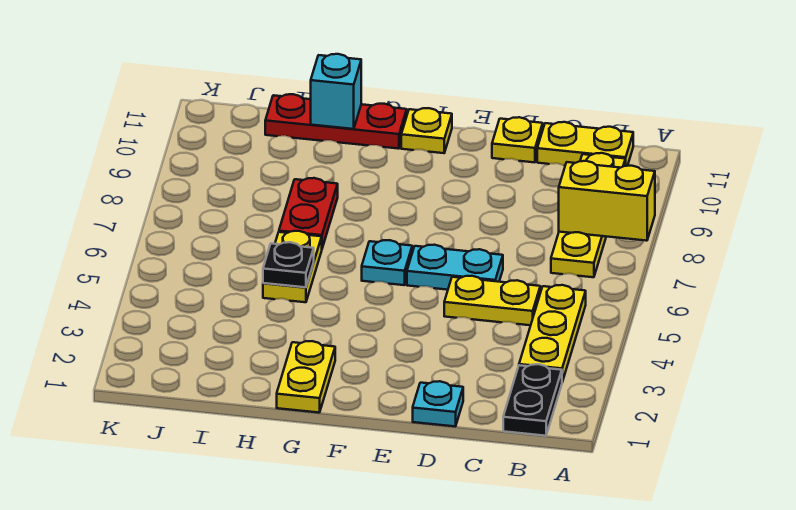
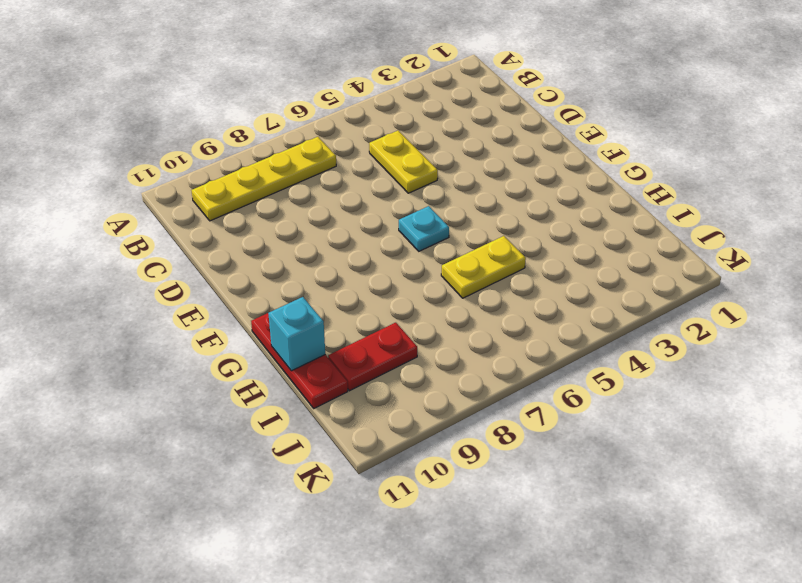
red 1x2 plate [328,323,417,391] -> red 1x2 plate moved to [279,178,338,248]
none -> black 1x2 plate [503,364,562,436]
none -> yellow 1x3 plate [519,285,586,382]
none -> yellow 1x2 plate [537,122,633,166]

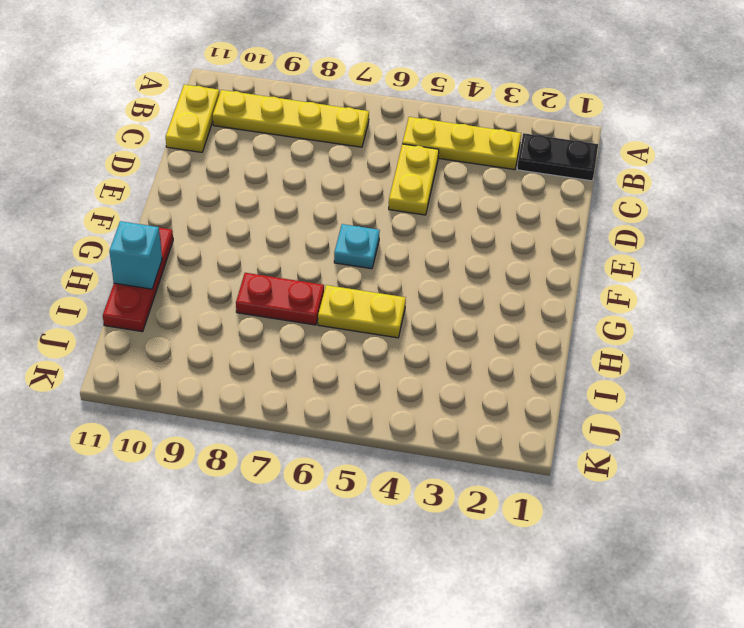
none -> cyan 1x1 plate [413,381,463,426]
none -> cyan 1x2 plate [407,245,503,290]
none -> yellow 1x1 plate [492,117,543,162]

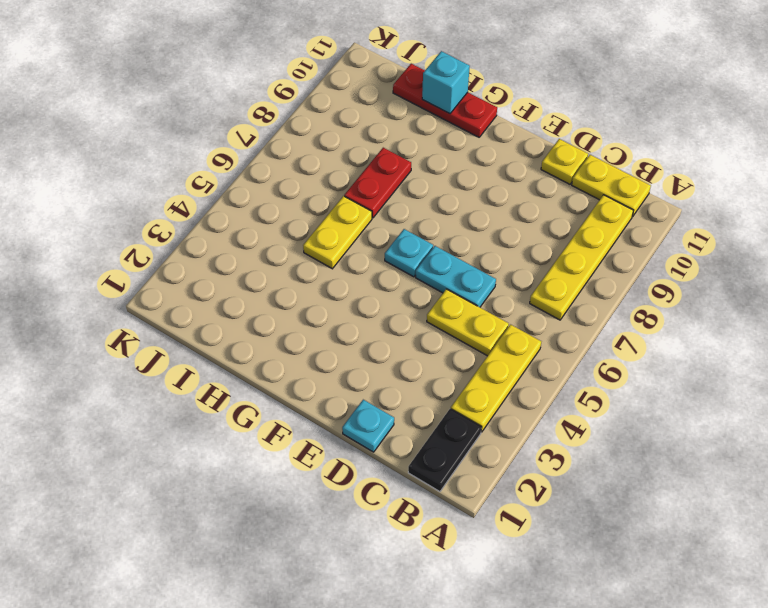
none -> yellow 1x1 plate [401,108,452,153]
none -> yellow 1x2 plate [277,341,335,413]
none -> yellow 1x2 brick [559,161,655,241]

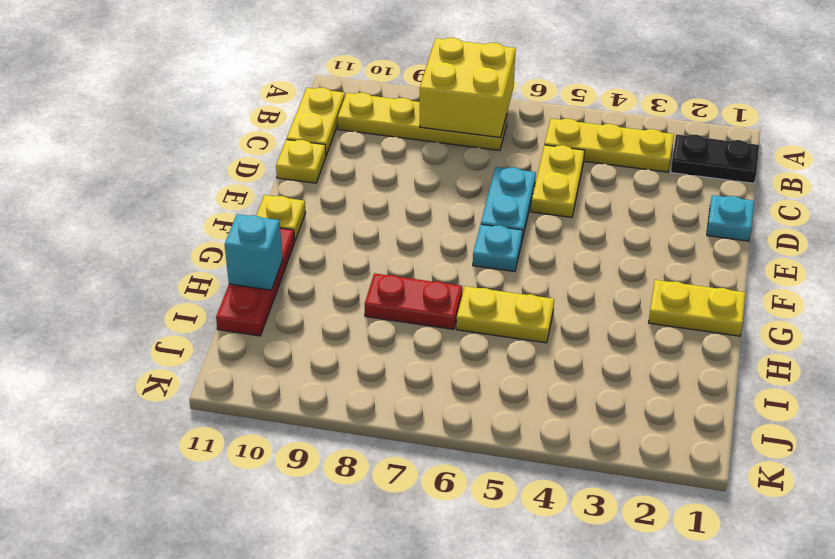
yellow 2x2 brick [420,38,516,138] -> yellow 1x2 brick [559,161,655,241]
none -> black 1x1 plate [263,242,314,287]

